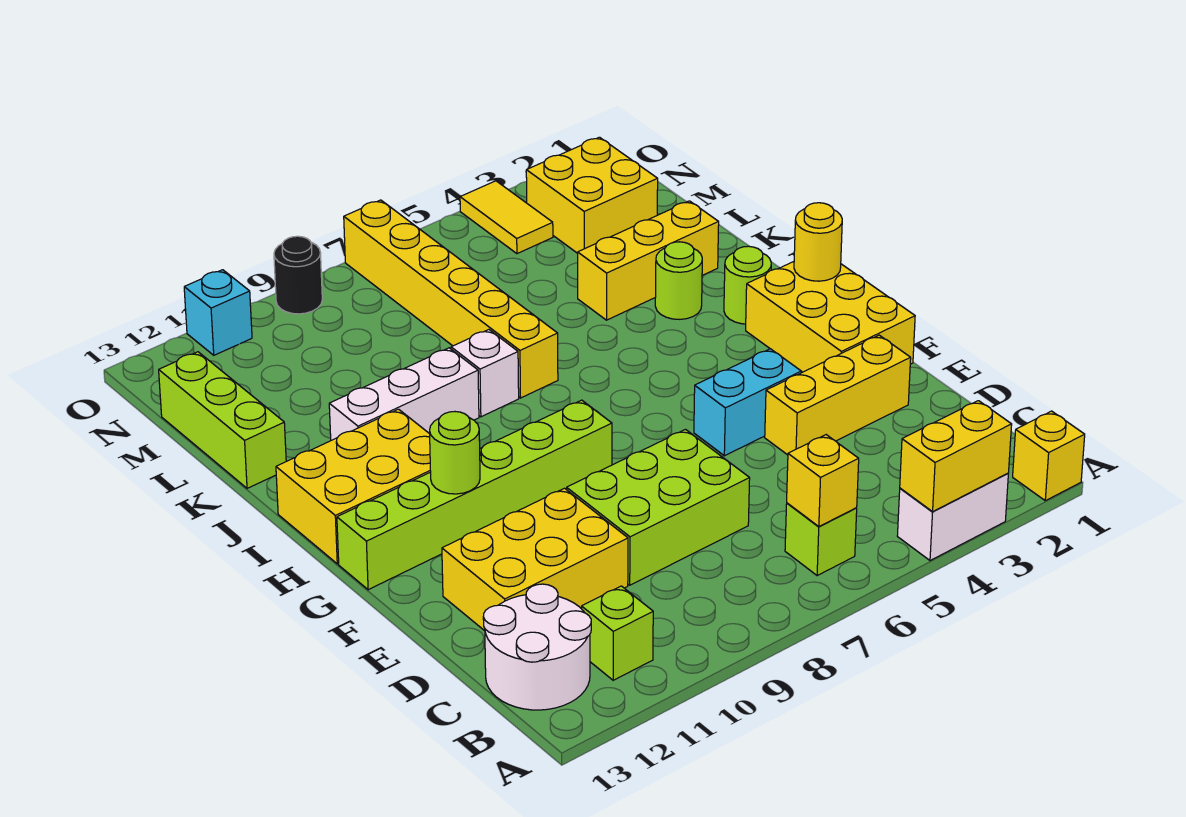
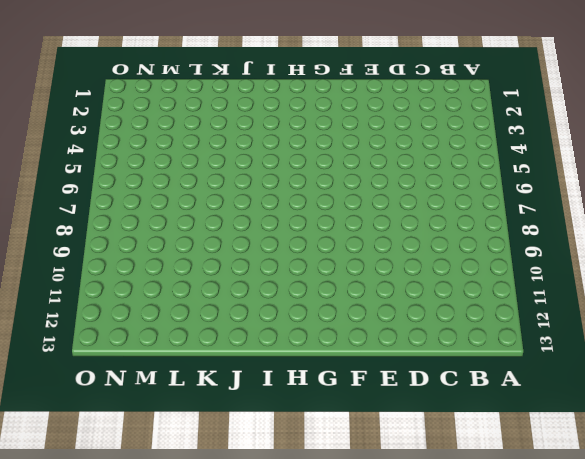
none -> yellow 1x1 brick [1013,411,1085,501]
none -> white 1x2 brick [897,473,1008,561]
none -> lime 1x1 brick [785,503,857,576]

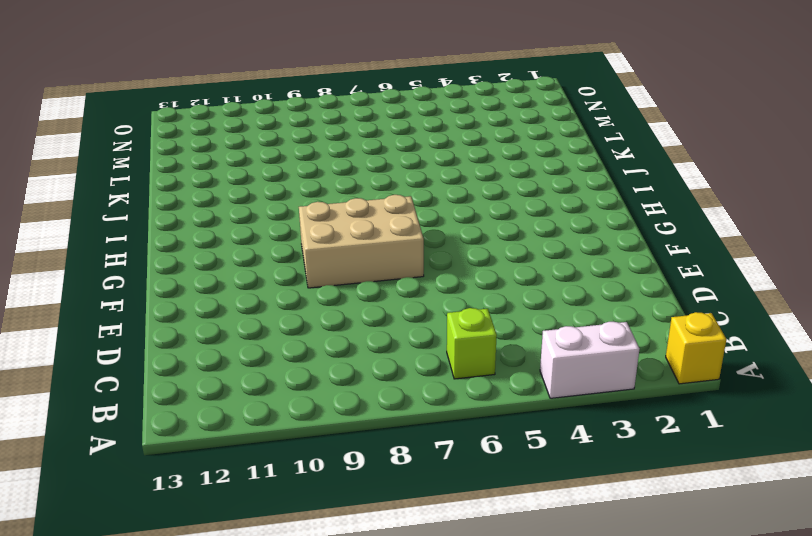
tan 2x3 brick [299,195,424,288] -> lime 1x6 brick [337,400,612,590]
none -> lime 1x1 brick [582,586,653,680]
none -> white 2x2 round brick [483,584,591,710]
none -> lime 2x3 brick [567,430,750,585]

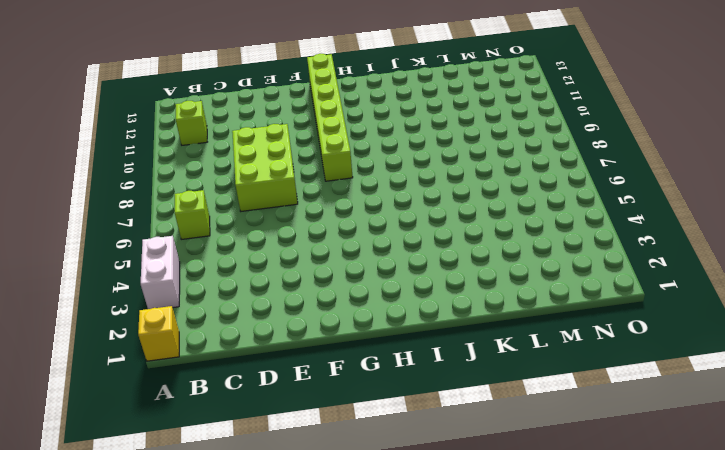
none -> white 2x2 round brick [483,584,591,710]
none -> yellow 2x3 brick [442,488,628,631]
none -> yellow 1x3 brick [765,335,911,455]

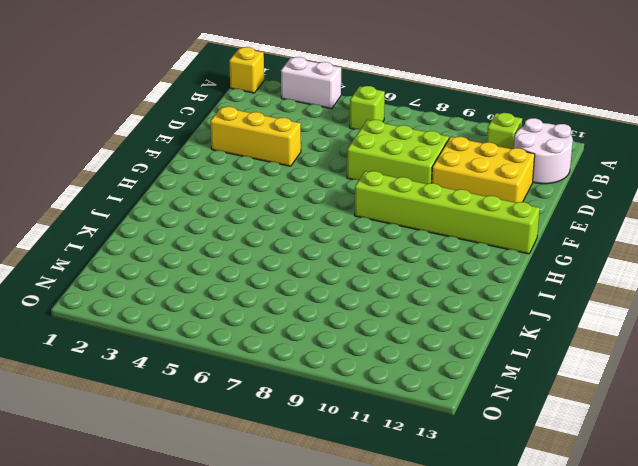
none -> yellow 2x3 brick [746,262,915,372]
none -> cyan 1x2 brick [694,349,801,456]
none -> yellow 2x3 brick [276,409,431,564]

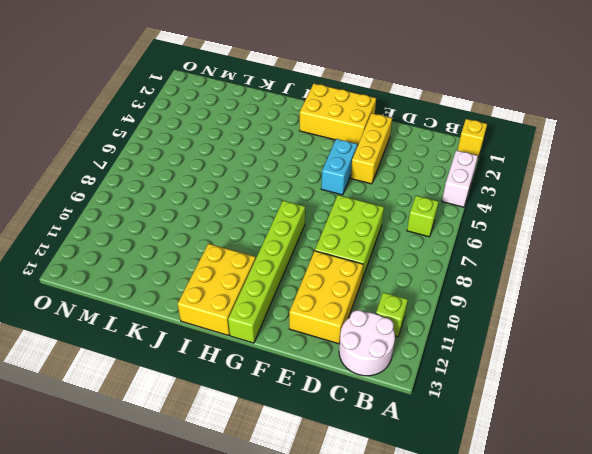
none -> lime 1x1 round brick [724,246,771,324]
none -> lime 1x1 round brick [655,242,702,319]
none -> yellow 1x6 brick [344,200,558,398]

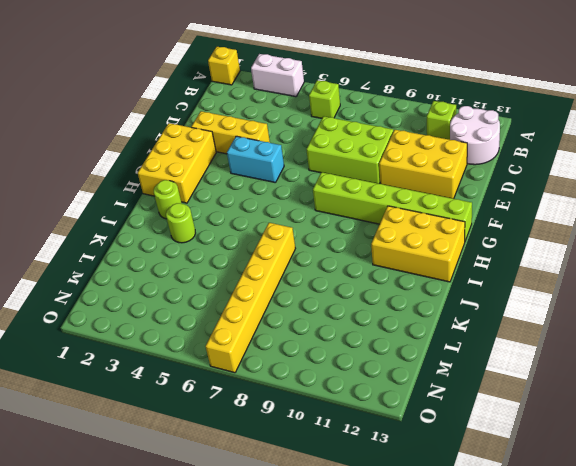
none -> white 1x1 brick [451,330,519,417]
none -> white 1x3 brick [329,348,479,440]
none -> yellow 1x3 brick [578,201,719,320]

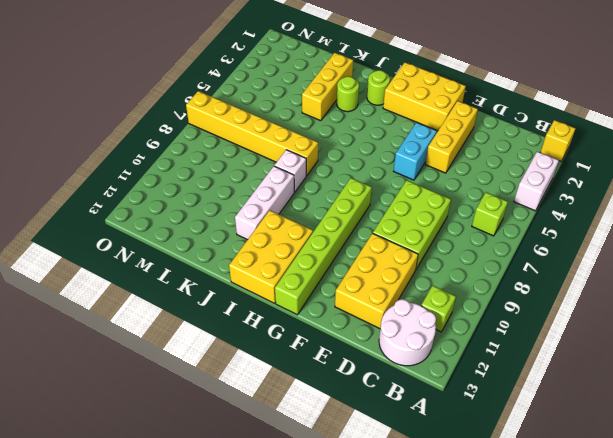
none -> lime 1x3 brick [159,352,286,488]
none -> yellow 2x2 brick [526,137,658,253]
none -> yellow 1x2 tile [460,181,553,254]

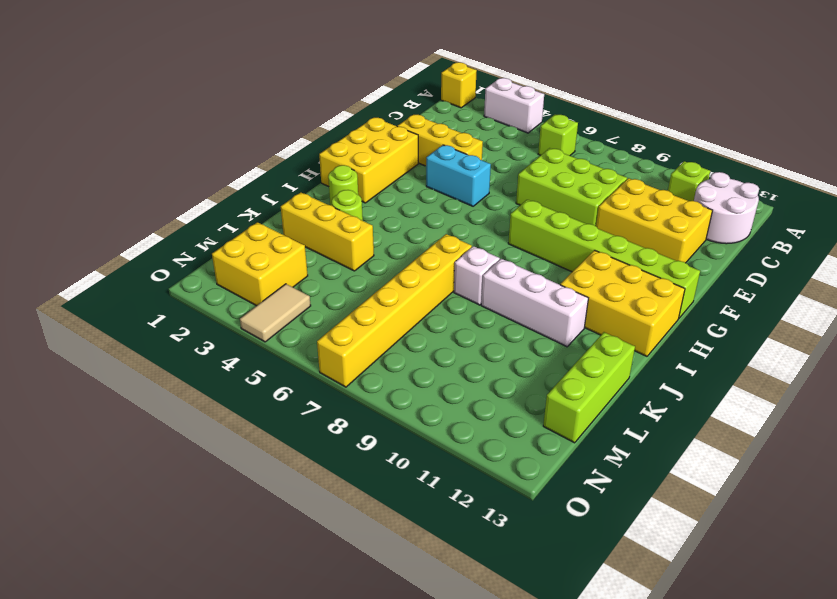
tan 1x2 tile [240,284,311,342] -> yellow 1x2 tile [460,181,553,254]
none -> black 1x1 round brick [274,236,322,314]
none -> cyan 1x1 brick [184,270,252,355]
none -> yellow 1x2 brick [900,401,1012,512]

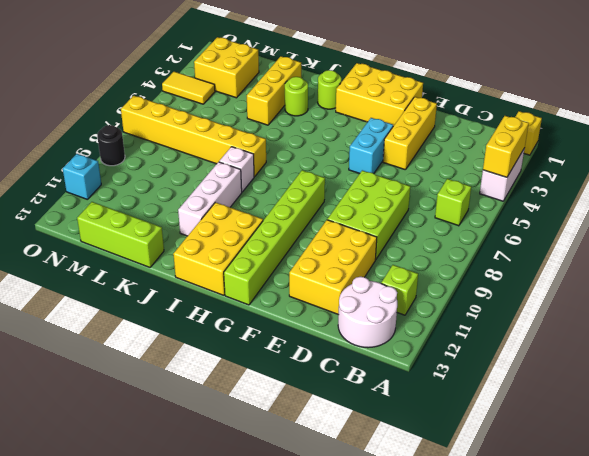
none -> yellow 1x1 brick [787,435,859,527]
none -> lime 1x1 round brick [430,412,480,494]
none -> yellow 1x1 round brick [794,203,842,281]

